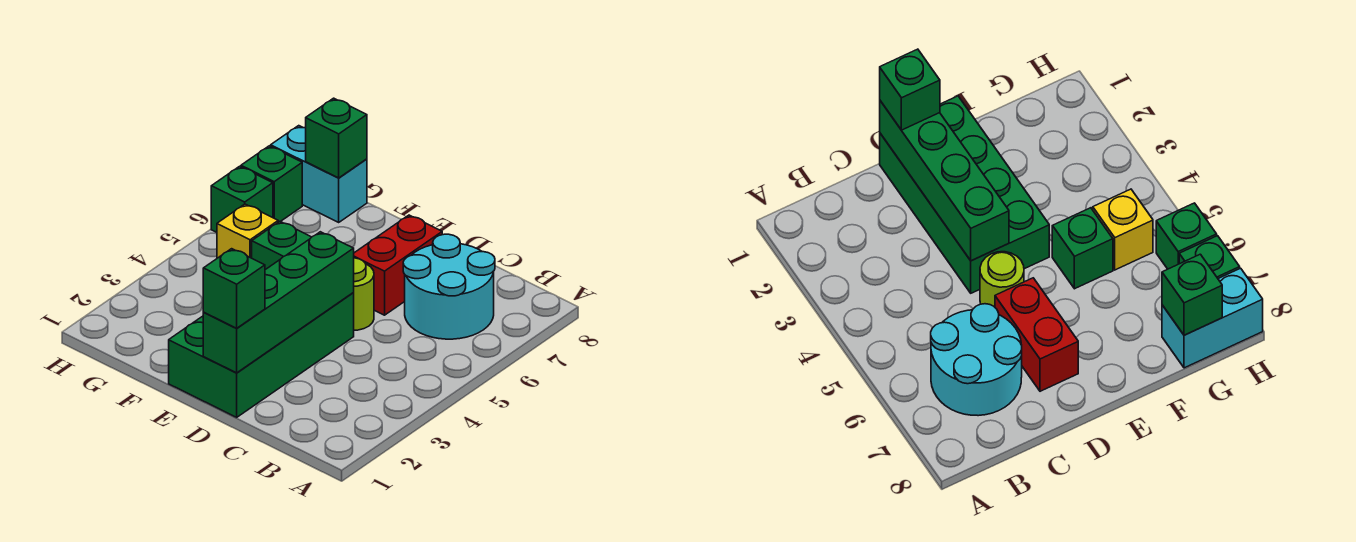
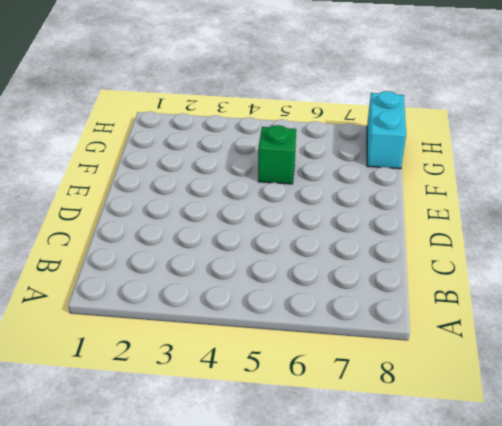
none -> cyan 2x2 round brick [403,234,495,339]
none -> green 2x4 brick [169,293,354,417]
none -> lime 1x1 round brick [353,258,374,330]

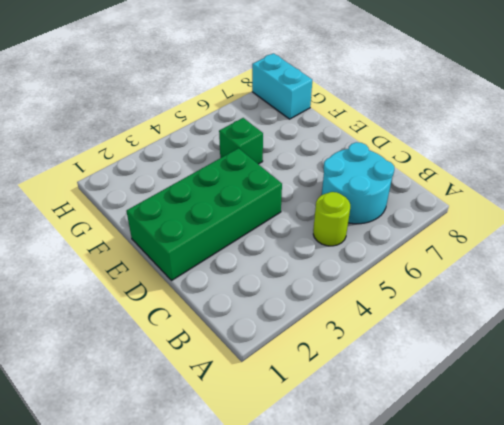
lime 1x1 round brick [313,192,350,246] -> lime 1x1 round brick moved to [353,258,374,330]
none -> red 1x2 brick [354,215,442,315]
none -> yellow 1x1 brick [217,204,278,258]
none -> green 1x1 brick [211,166,273,232]

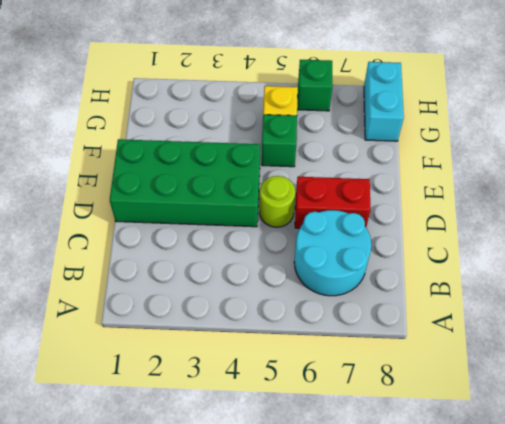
none -> green 1x1 brick [241,146,302,222]
none -> green 1x4 brick [203,232,354,373]
none -> green 1x1 brick [306,98,367,178]

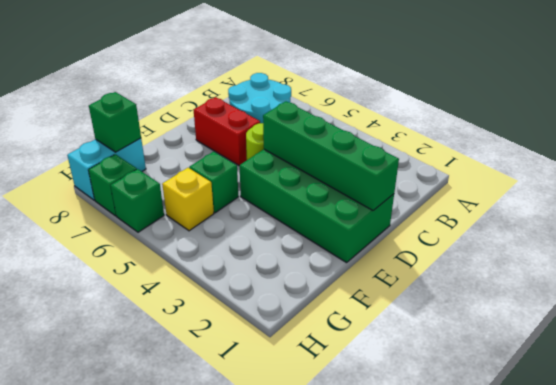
none -> green 1x1 brick [203,249,265,328]

